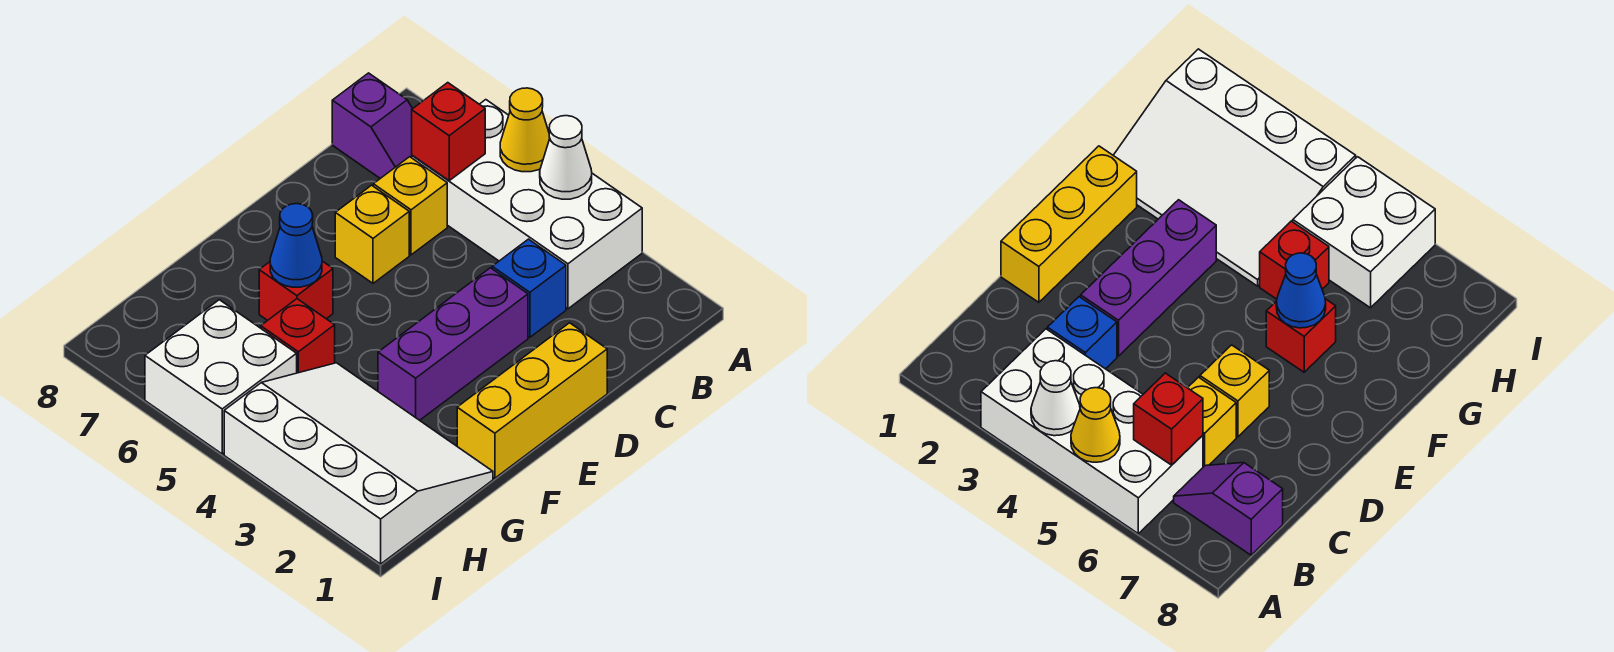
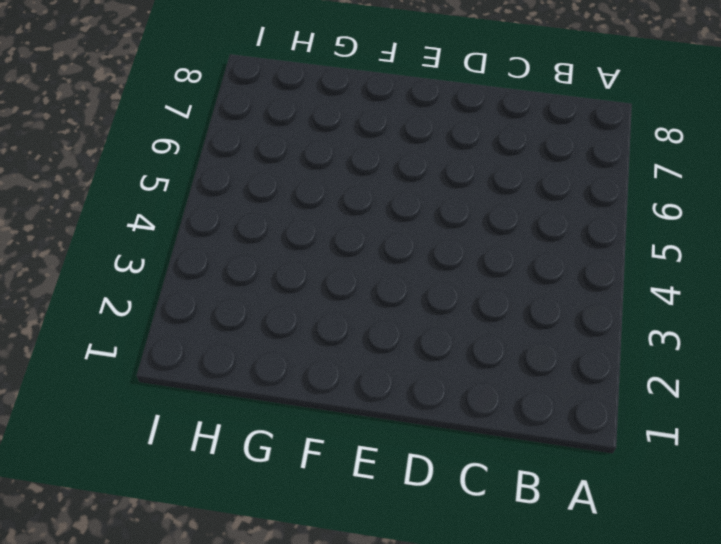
none -> white 2x4 brick [412,100,642,309]
none -> purple 1x2 slope [332,73,413,178]
none -> blue 1x1 brick [492,239,566,337]

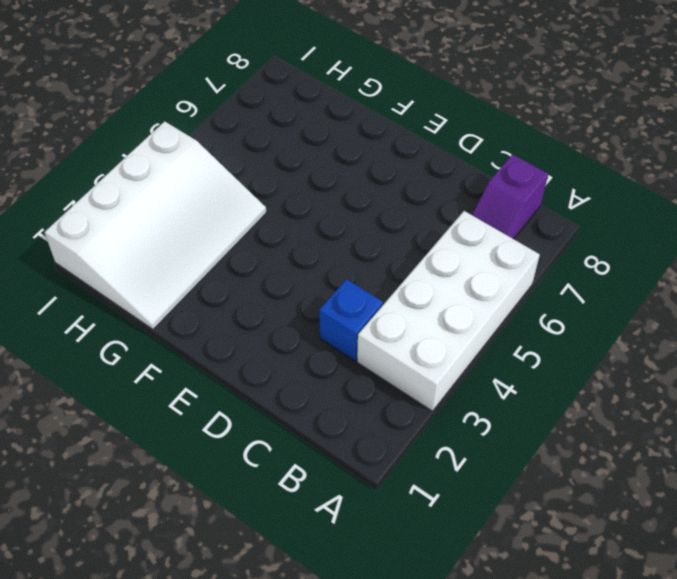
none -> yellow 1x1 brick [373,157,447,255]
none -> yellow 1x3 brick [457,323,607,478]
none -> purple 1x3 brick [378,268,528,420]

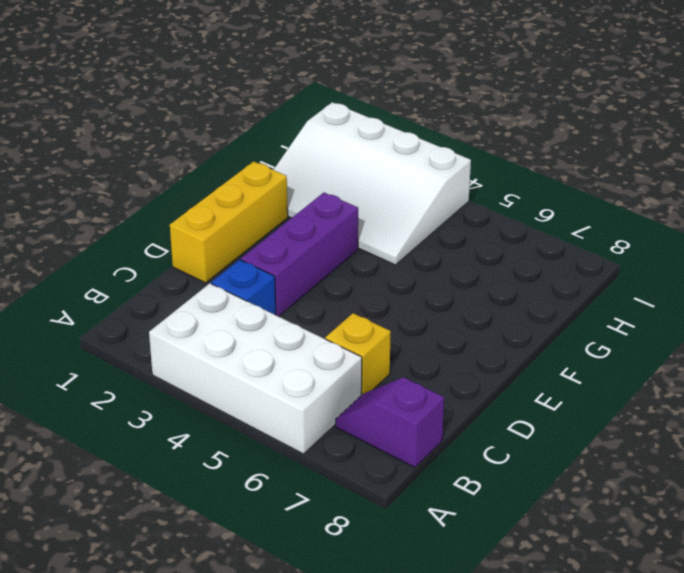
none -> yellow 1x1 brick [335,185,409,283]
none -> red 1x1 brick [259,261,333,320]
none -> red 1x1 brick [261,299,335,373]

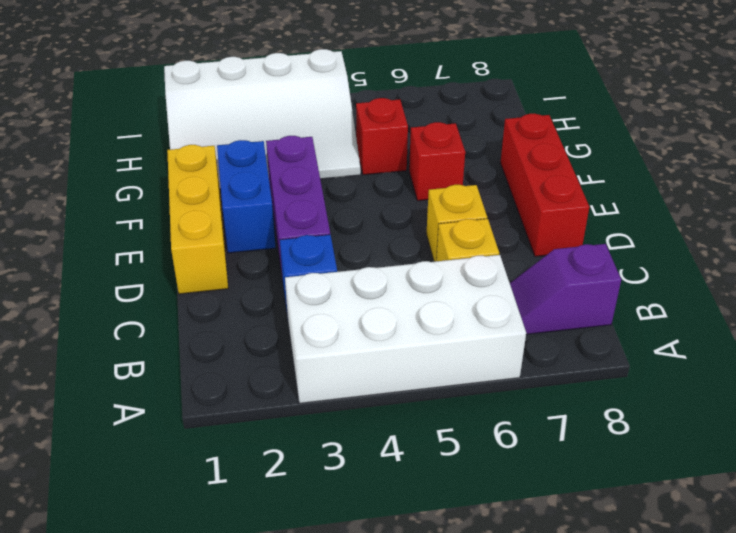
red 1x3 brick [500,114,589,257] -> none
blue 1x2 brick [217,140,276,253] -> none
none -> white 2x2 brick [145,300,297,454]
none -> white 1x1 cone [540,116,592,199]
none -> yellow 1x1 cone [500,88,550,172]

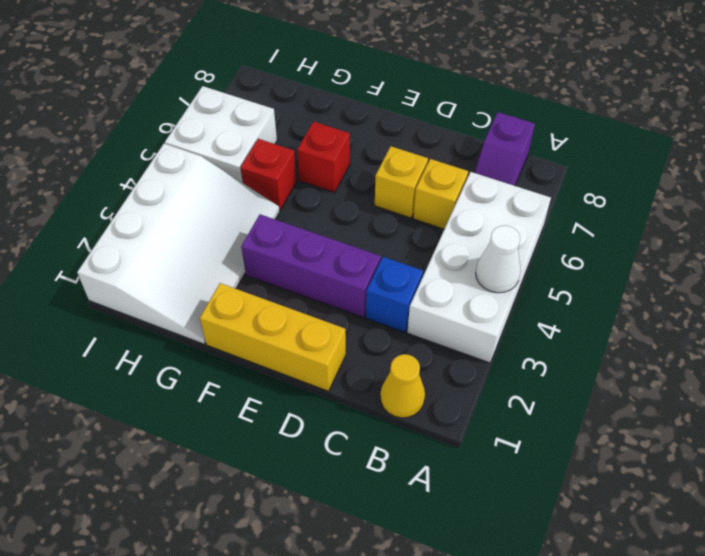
yellow 1x1 cone [380,354,425,418] -> yellow 1x1 cone moved to [500,88,550,172]
none -> red 1x1 brick [412,83,485,181]
none -> blue 1x1 cone [270,204,322,287]

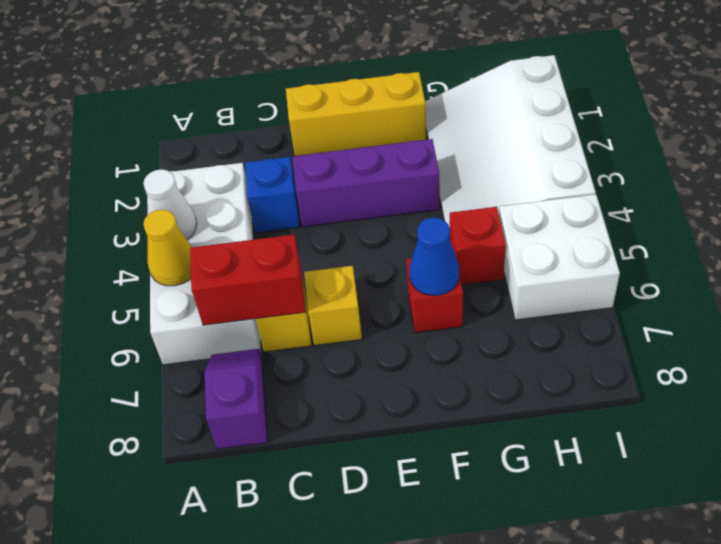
red 1x2 brick [190,235,306,325] -> red 1x1 brick [412,83,485,181]

